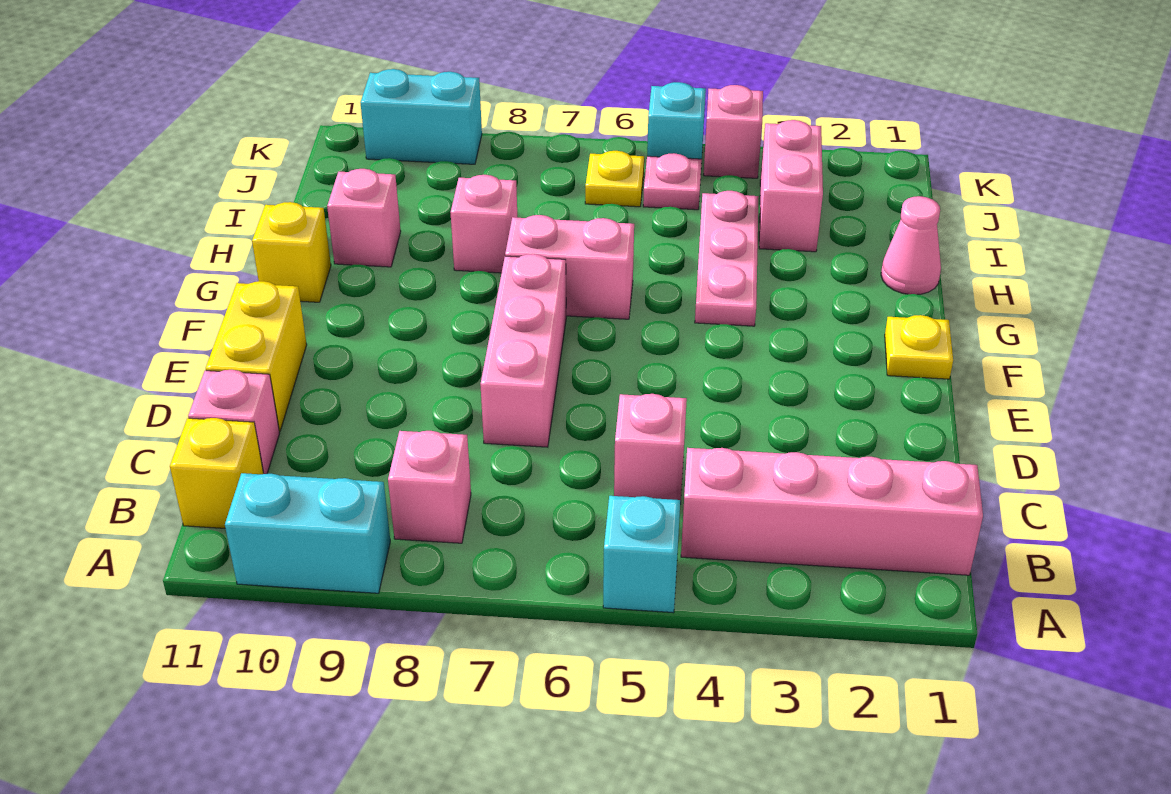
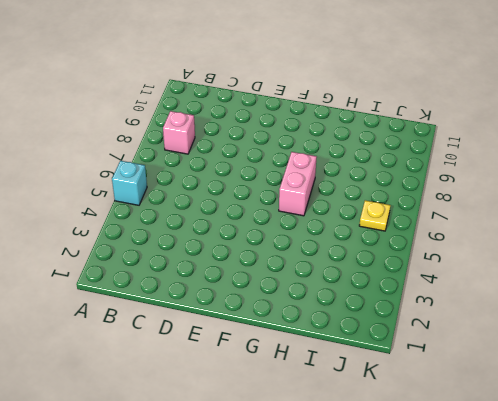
none -> cyan 1x2 brick [225,473,390,593]
none -> pink 1x4 brick [681,448,983,575]
none -> yellow 1x1 brick [170,418,263,528]

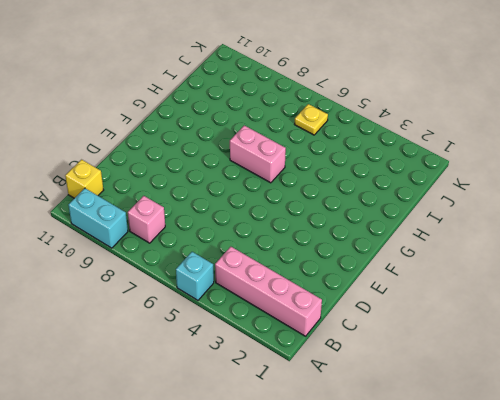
none -> pink 1x1 brick [614,394,687,504]
none -> pink 1x1 brick [188,370,280,474]
none -> pink 1x3 brick [480,254,566,447]

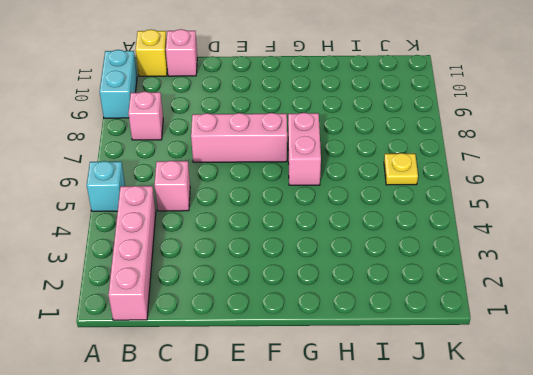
none -> yellow 1x2 brick [206,281,307,431]
none -> yellow 1x1 plate [885,315,953,379]
none -> pink 1x3 plate [695,191,759,326]

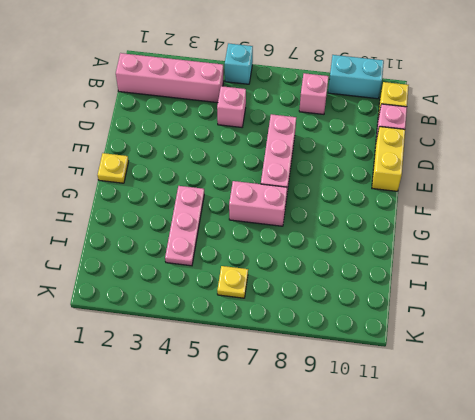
none -> yellow 1x1 brick [252,202,331,302]
none -> pink 1x1 cone [881,196,941,295]
none -> pink 1x1 brick [450,175,518,273]

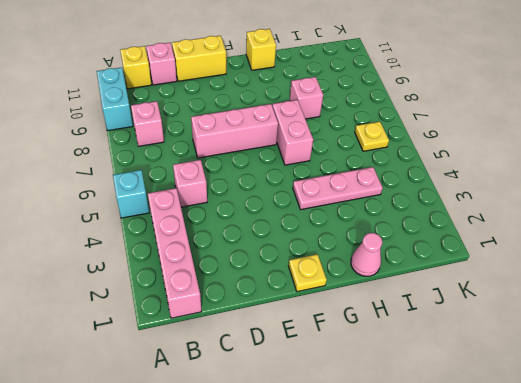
none -> pink 1x1 brick [327,169,401,267]
none -> pink 1x2 brick [759,120,823,252]
none -> pink 1x1 plate [643,153,702,210]

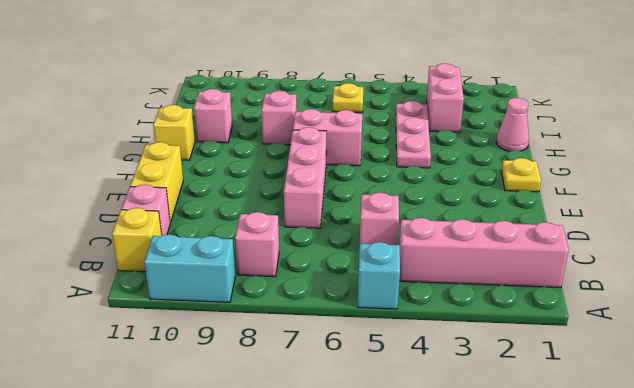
none -> pink 1x1 plate [643,153,702,210]
none -> pink 1x1 brick [704,85,763,178]
none -> cyan 1x1 brick [647,82,706,159]

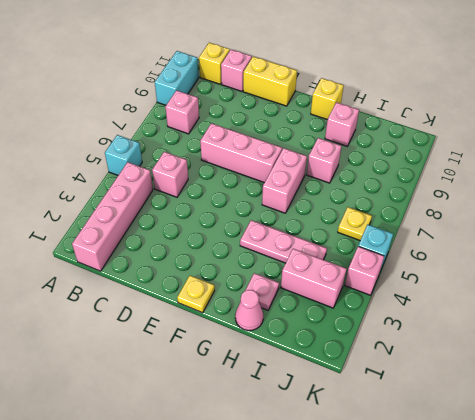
pink 1x1 plate [245,273,279,310] -> pink 1x1 plate moved to [643,153,702,210]
none -> cyan 1x2 brick [361,69,482,164]

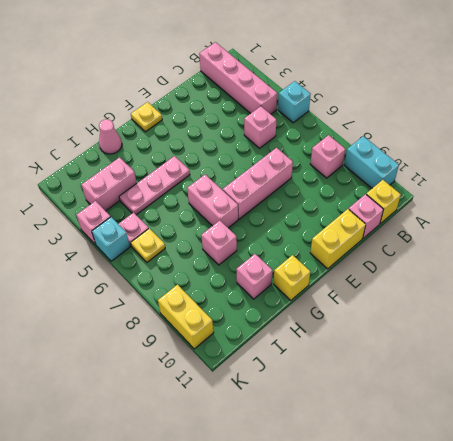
yellow 1x2 brick [158,285,214,349] -> cyan 1x2 brick [361,69,482,164]

